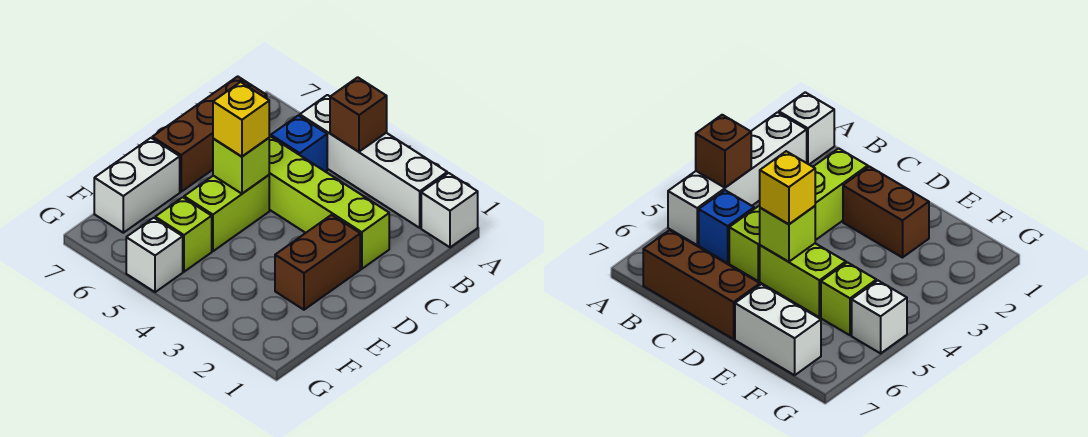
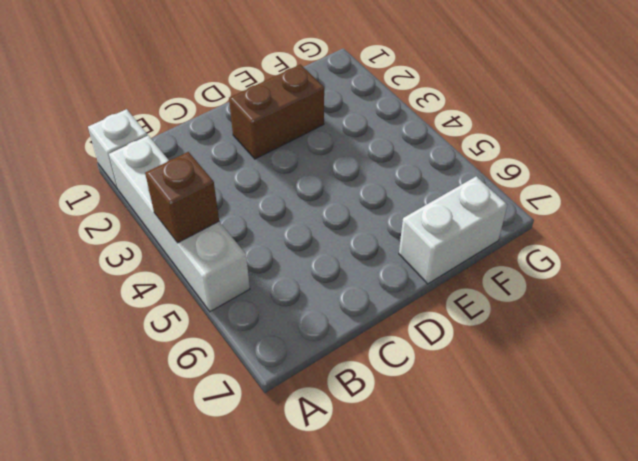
none -> blue 1x1 brick [271,115,327,172]
none -> brown 1x3 brick [152,76,267,192]
none -> lime 1x4 brick [269,136,389,269]

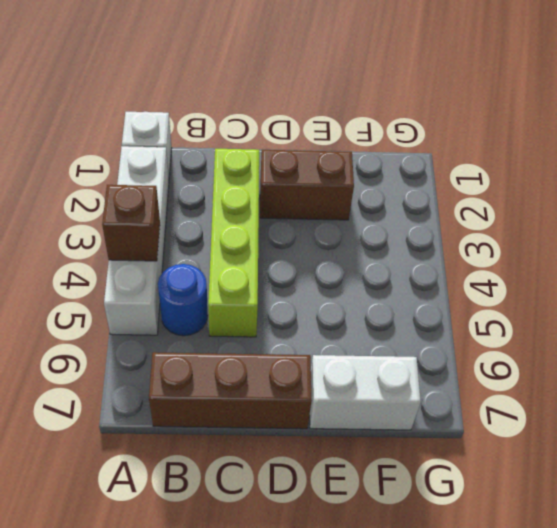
blue 1x1 round brick [158,264,208,336] -> blue 1x1 brick [271,115,327,172]
none -> lime 1x2 brick [184,175,269,251]
none -> lime 1x1 brick [155,197,212,272]
none -> white 1x1 brick [126,218,183,292]

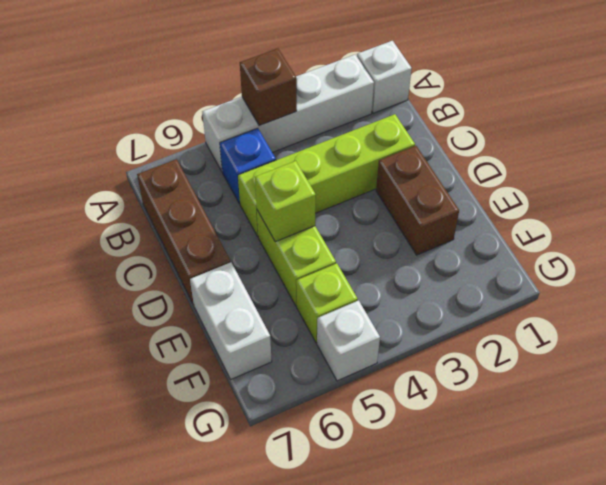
none -> yellow 1x1 brick [213,82,269,156]

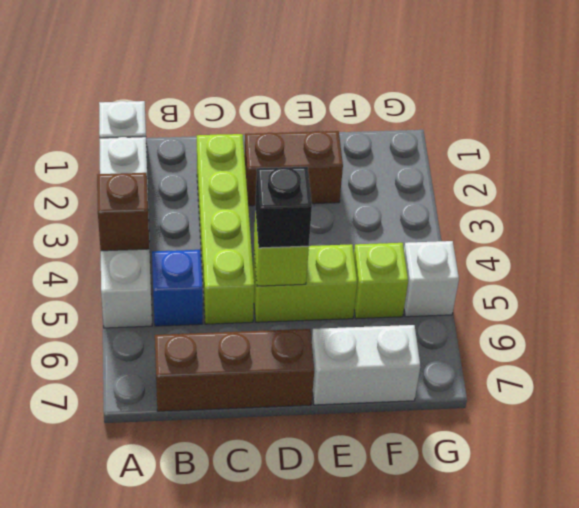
black 1x1 brick [255,167,312,248] -> yellow 1x1 brick [213,82,269,156]

